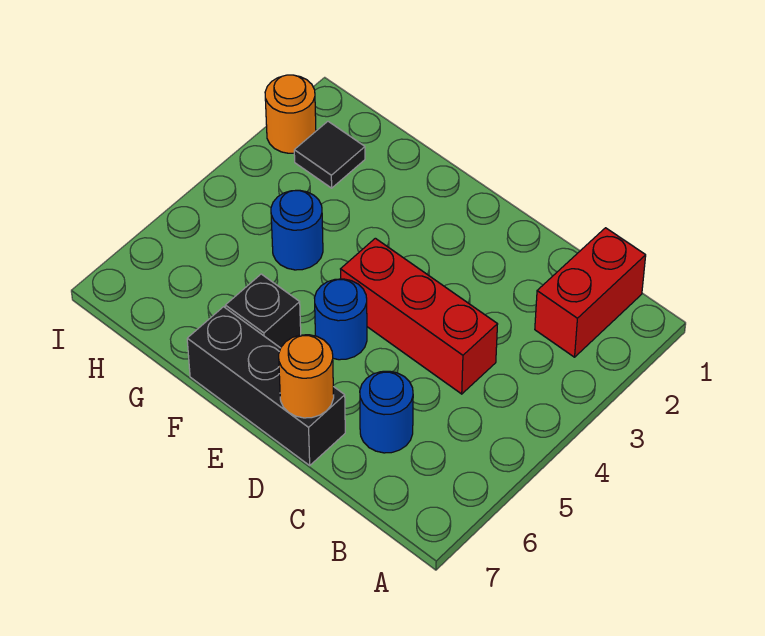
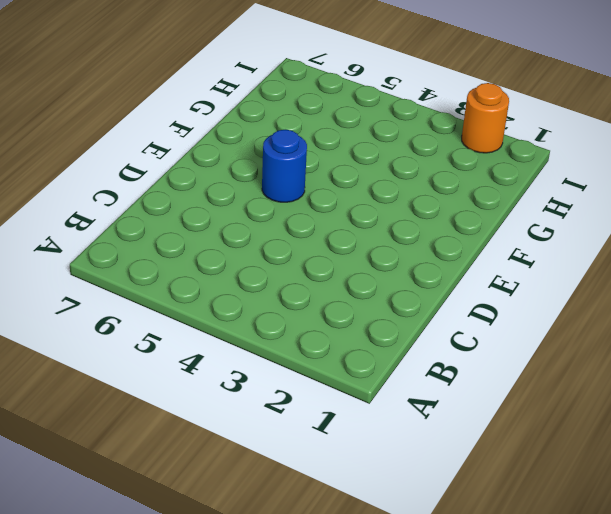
none -> red 1x2 brick [535,228,646,357]
none -> red 1x3 brick [341,238,498,394]

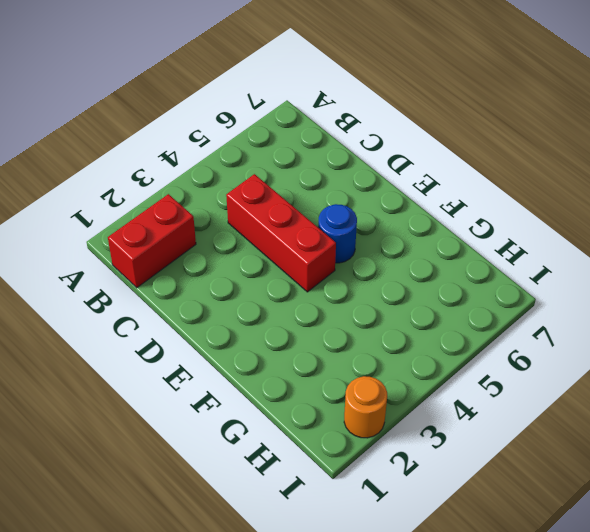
none -> blue 1x1 round brick [360,371,413,453]
none -> black 1x3 brick [187,307,345,465]

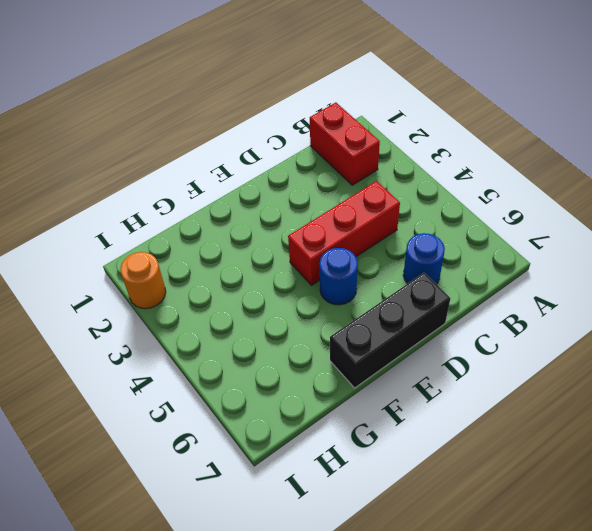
none -> black 1x1 brick [225,274,301,348]
none -> blue 1x1 round brick [271,190,323,270]

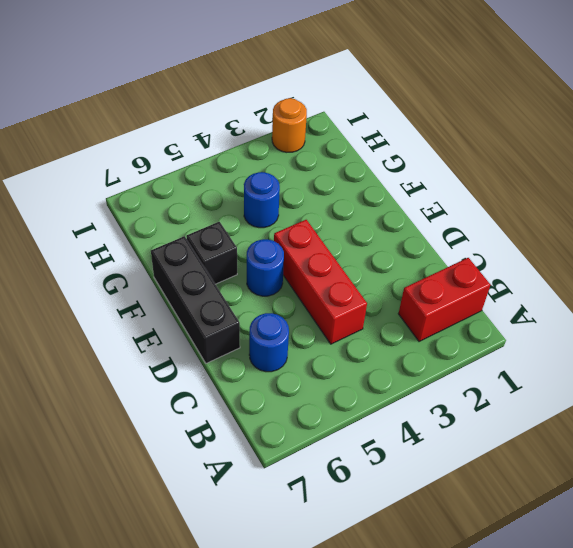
none -> black 1x1 tile [294,121,365,188]
none -> orange 1x1 round brick [279,335,334,418]

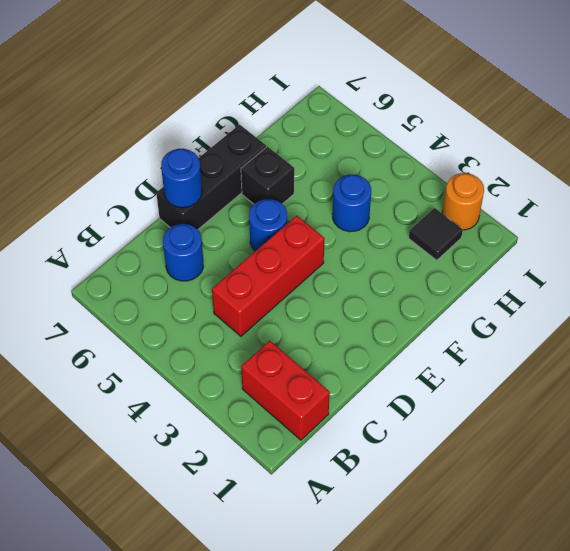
blue 1x1 round brick [161,149,202,208] -> orange 1x1 round brick [279,335,334,418]

